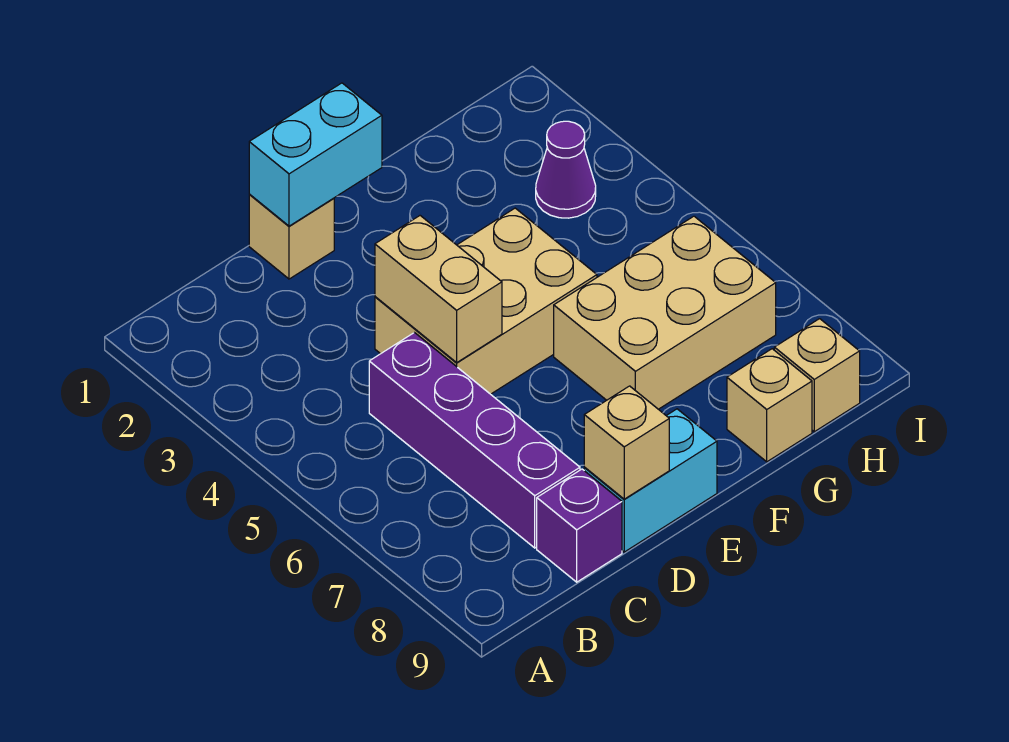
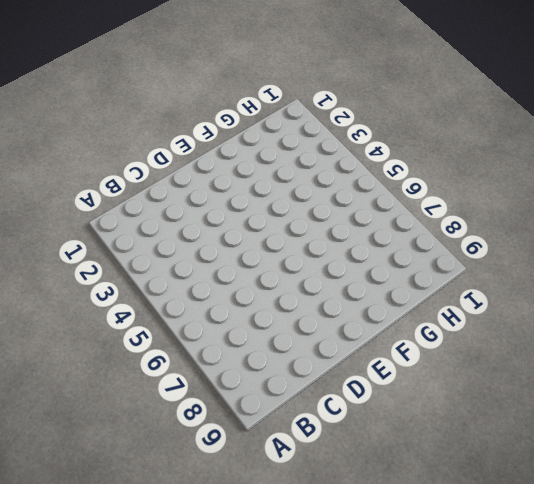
none -> purple 1x4 brick [369,333,580,548]
none -> purple 1x1 brick [537,469,622,582]
none -> tan 1x1 brick [249,195,334,279]

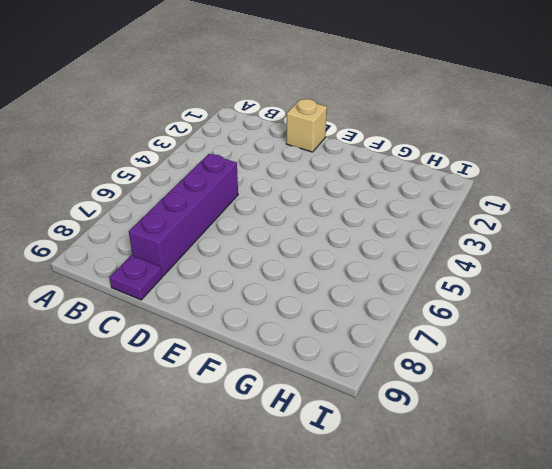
purple 1x1 plate [109,255,162,300] -> purple 1x1 brick [537,469,622,582]
none -> tan 2x3 brick [375,208,597,394]
none -> cyan 1x2 brick [584,409,717,552]
none -> tan 2x3 brick [554,216,776,409]

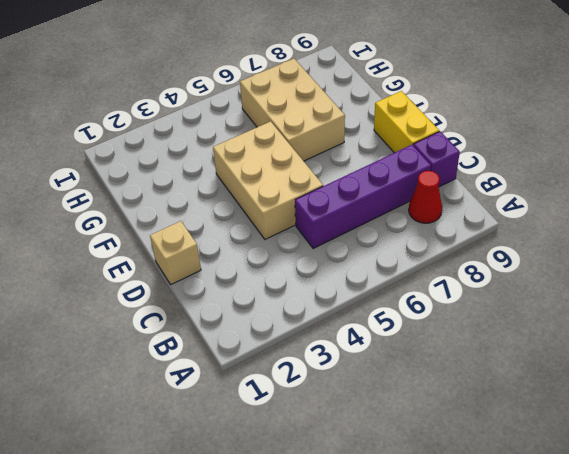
red 1x1 cone [409,171,442,223] -> none
yellow 1x2 brick [374,91,439,153] -> cyan 1x2 brick [584,409,717,552]
none -> tan 1x1 brick [727,349,812,462]
none -> purple 1x1 cone [536,121,596,218]
none -> tan 1x1 brick [774,319,860,432]

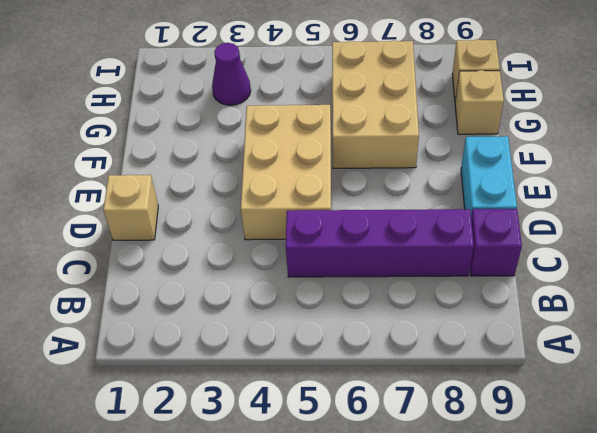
none -> cyan 1x2 brick [249,83,382,226]
none -> tan 1x2 brick [375,216,502,362]
none -> tan 1x1 brick [584,386,669,499]

